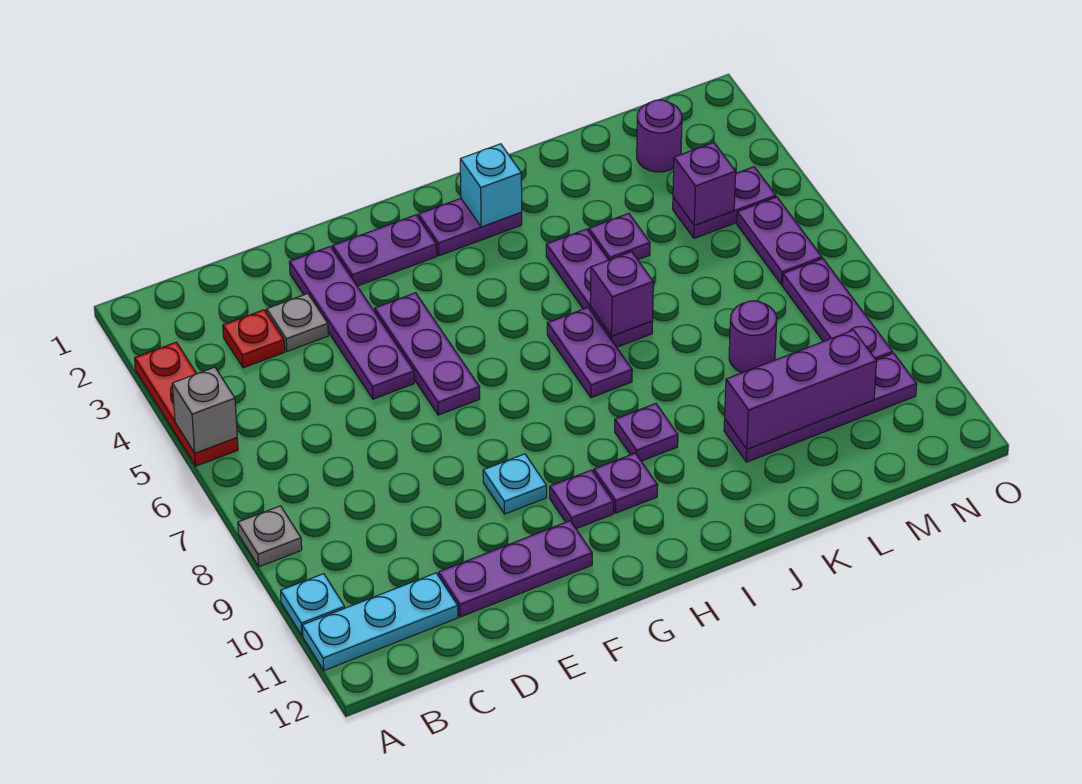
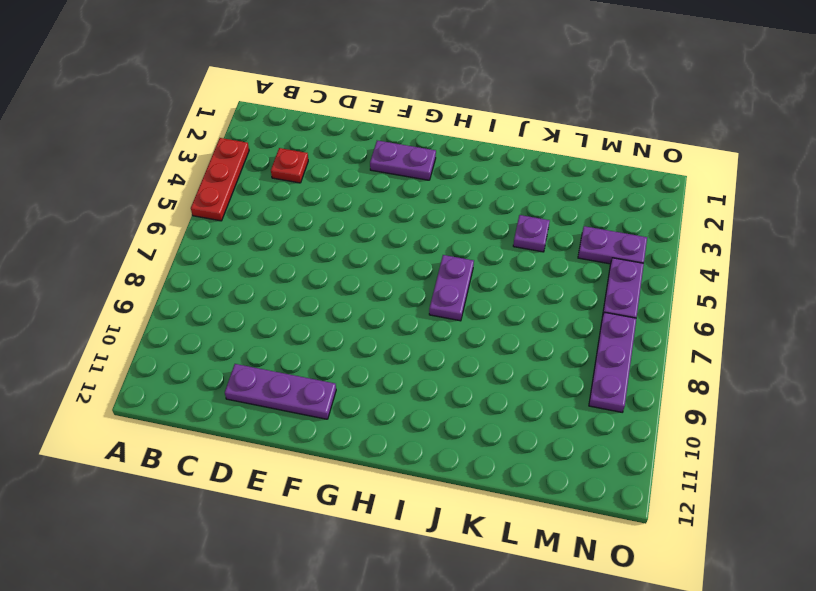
none -> grey 1x1 plate [238,506,302,567]
none -> cyan 1x1 plate [281,574,345,636]
none -> cyan 1x3 plate [302,573,458,670]

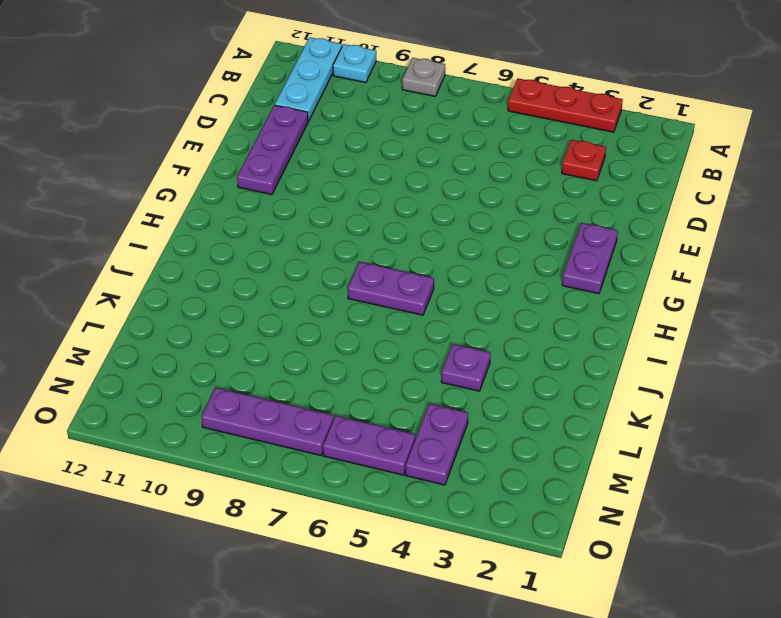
none -> grey 1x1 plate [267,294,328,351]
none -> purple 1x4 plate [289,246,414,399]
none -> purple 1x3 plate [375,293,480,415]

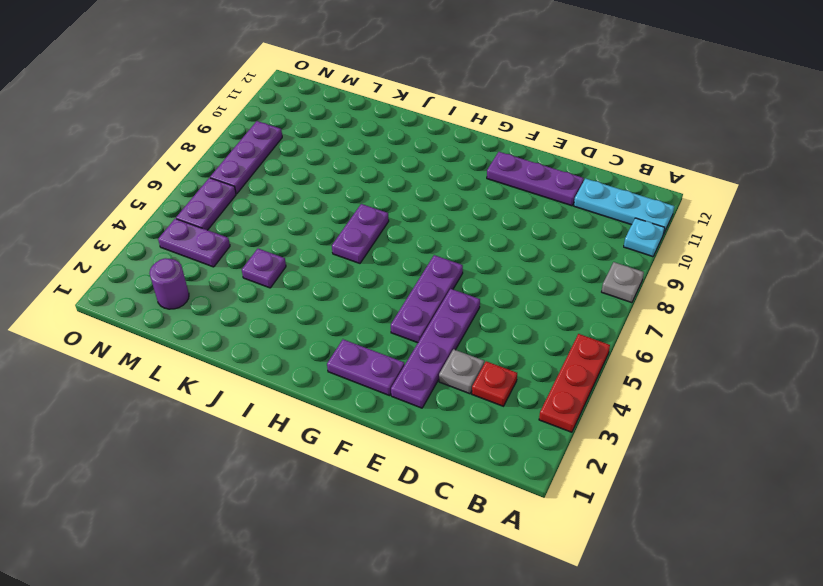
none -> cyan 1x1 plate [483,454,547,514]
none -> purple 1x1 plate [550,470,614,529]
none -> purple 1x2 plate [418,198,522,256]

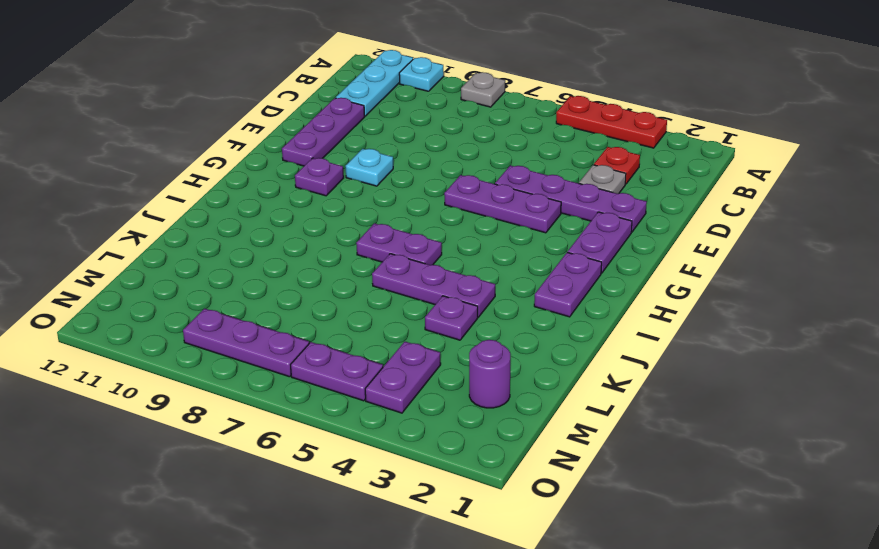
none -> purple 1x1 plate [594,453,658,513]
none -> purple 1x1 plate [615,404,678,461]
none -> purple 1x4 plate [724,353,917,462]

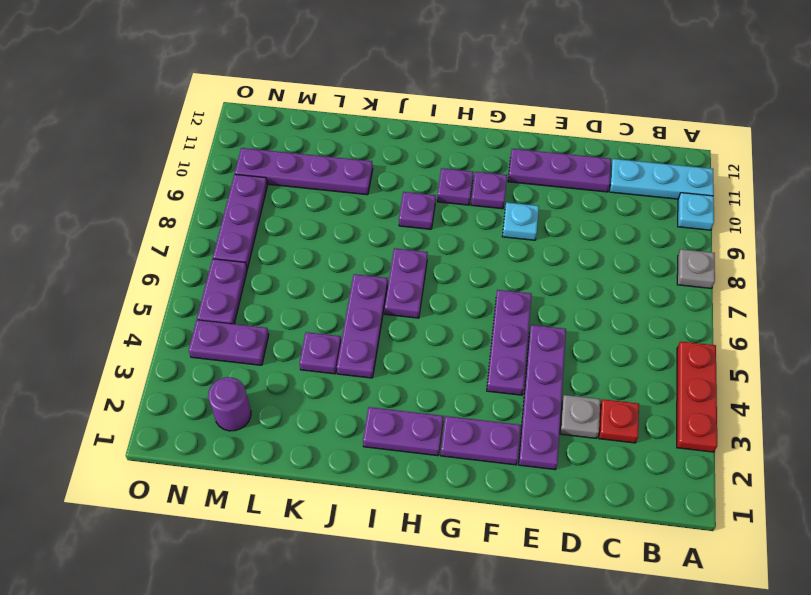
none -> purple 1x1 round brick [729,301,777,373]
none -> grey 1x1 brick [172,367,237,453]
none -> cyan 1x1 brick [460,144,522,227]

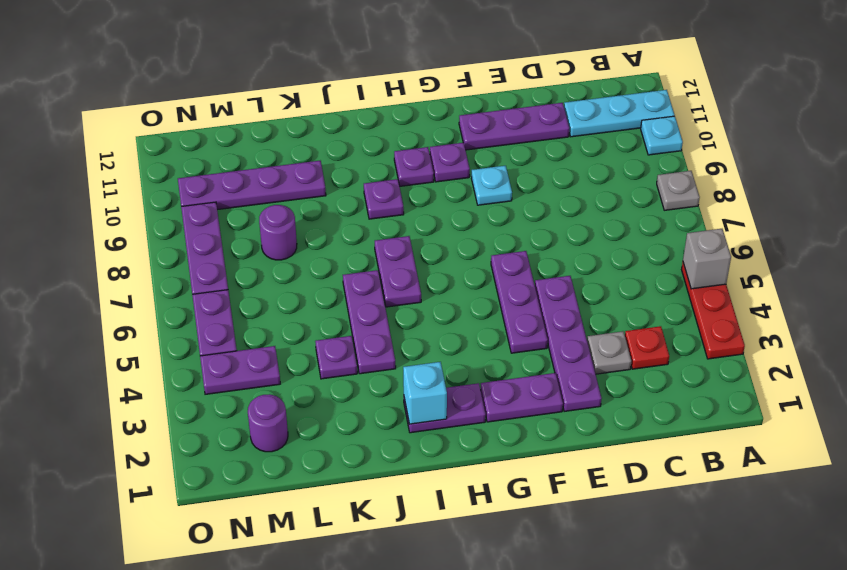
none -> purple 1x1 brick [590,252,653,336]
none -> purple 1x3 brick [725,330,877,449]
none -> purple 1x1 brick [673,142,736,226]

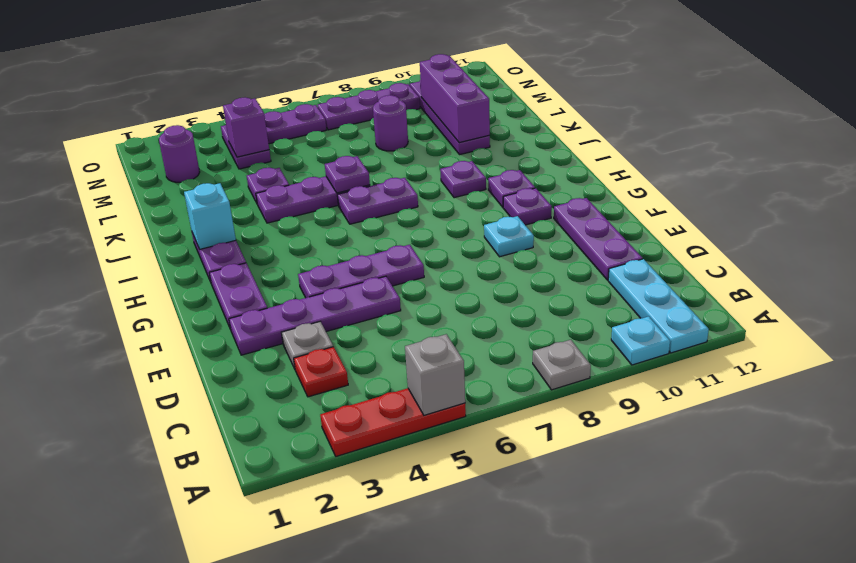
purple 1x1 plate [325,156,370,193] -> purple 1x1 brick [590,252,653,336]

